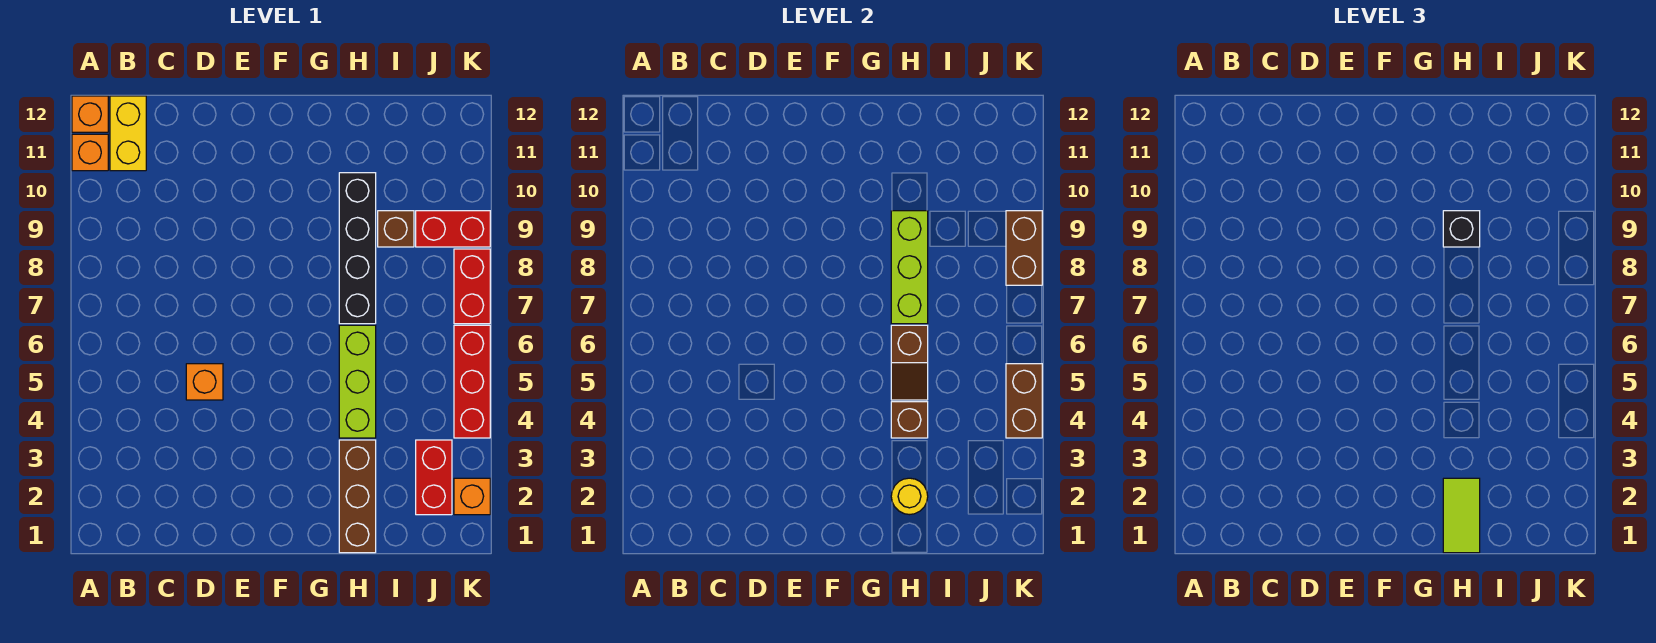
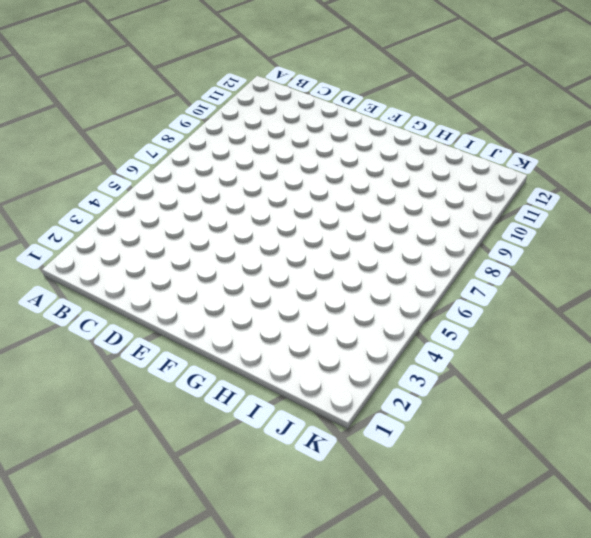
none -> orange 1x1 brick [72,134,108,171]
none -> orange 1x1 brick [72,96,108,132]
none -> yellow 1x2 brick [110,96,146,171]

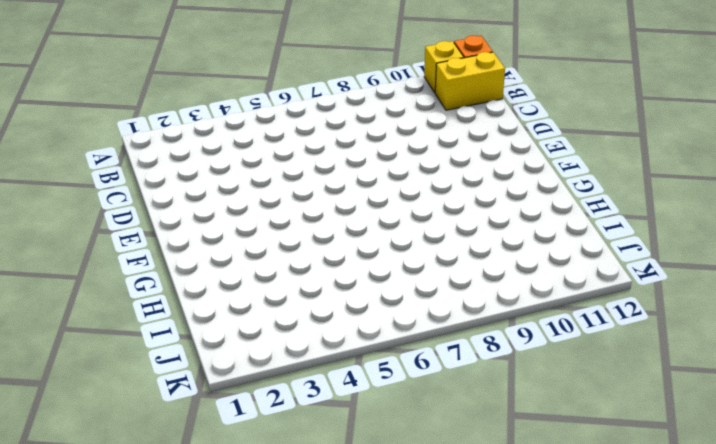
yellow 1x1 brick [424,41,464,93] -> orange 1x1 brick [72,134,108,171]
none -> orange 1x1 brick [186,364,223,400]
none -> brown 1x3 brick [339,440,376,553]
none -> lime 1x3 brick [339,325,376,438]

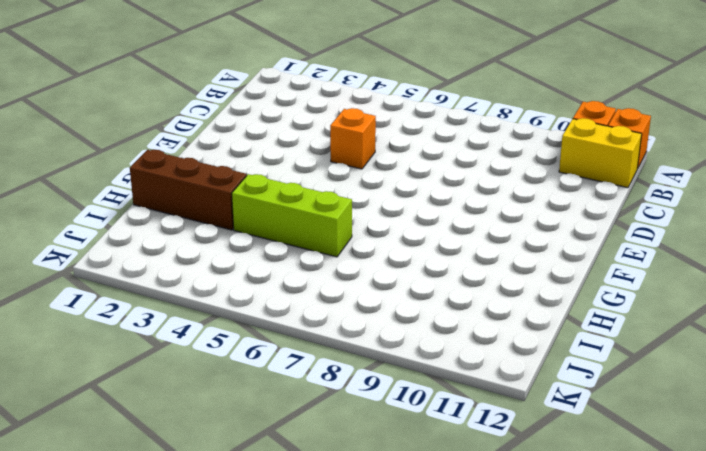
none -> black 1x4 brick [339,173,376,324]
none -> brown 1x1 brick [378,211,414,247]
none -> red 1x2 brick [416,440,452,515]

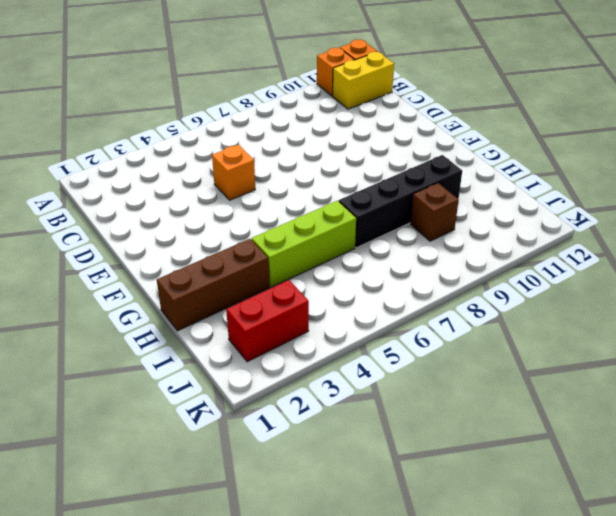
none -> red 1x2 brick [416,211,490,247]
none -> orange 1x1 brick [454,478,490,515]
none -> red 1x3 brick [454,325,490,438]

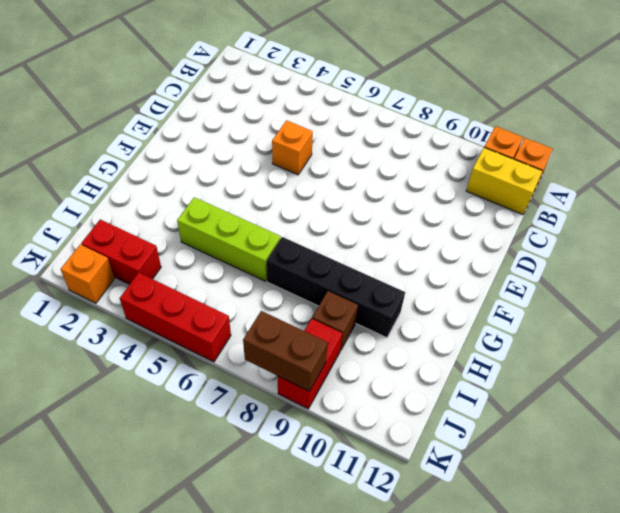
none -> brown 1x3 brick [339,440,376,553]
none -> red 1x2 brick [454,249,490,324]
none -> yellow 1x1 round brick [891,478,928,515]

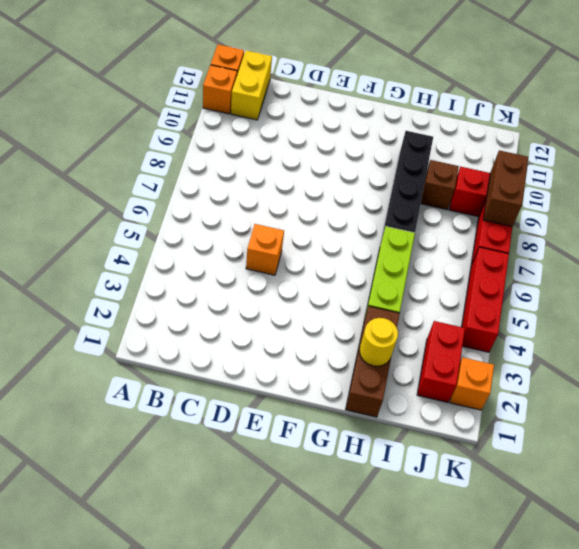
none -> brown 1x1 brick [891,402,928,438]
none -> brown 1x2 slope [891,325,928,400]
none -> lime 1x3 brick [891,211,928,324]

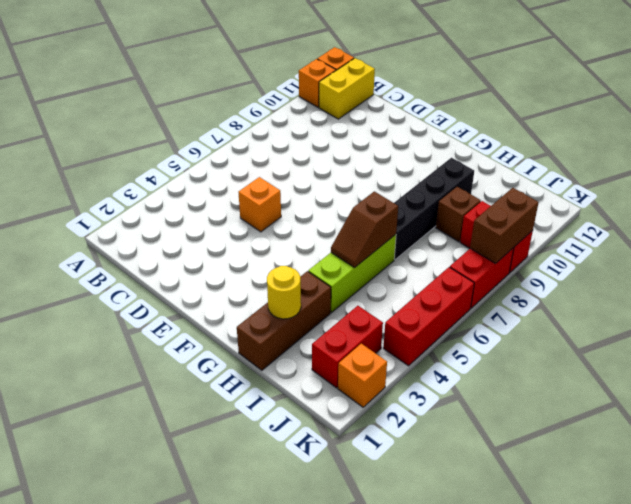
none -> brown 1x1 brick [891,402,928,438]
none -> lime 1x3 brick [891,211,928,324]
none -> brown 1x2 brick [1006,364,1042,438]

